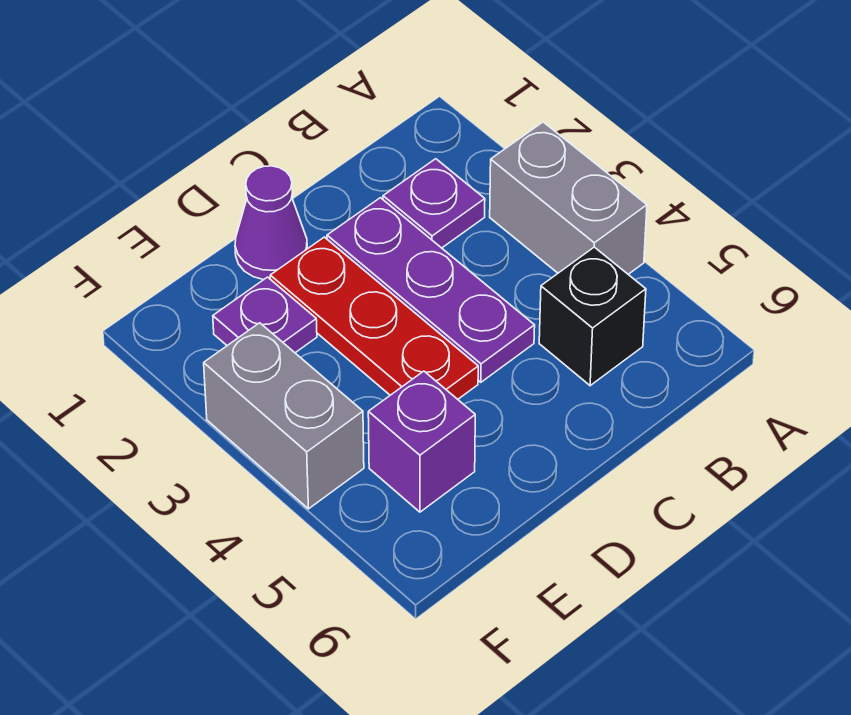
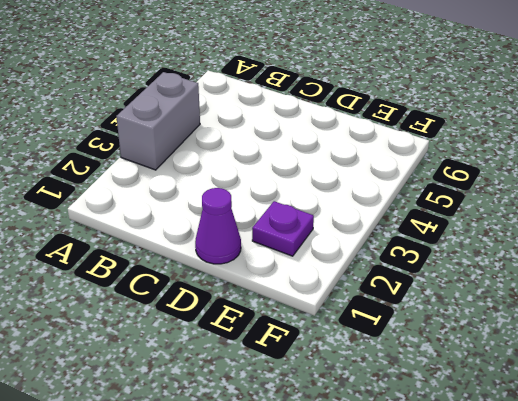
none -> purple 1x1 plate [383,159,485,248]
none -> black 1x1 brick [539,247,646,386]

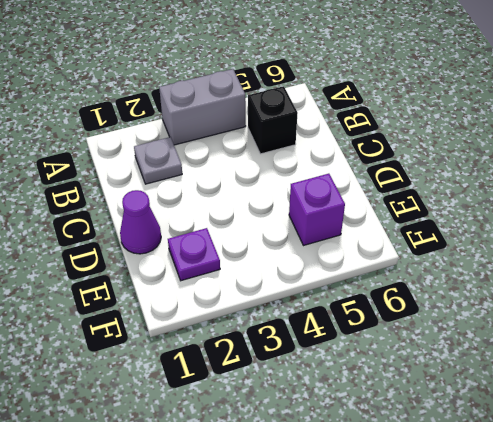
grey 1x1 plate [134,137,182,184] -> purple 1x1 plate [383,159,485,248]
none -> purple 1x3 plate [327,198,535,382]
none -> red 1x3 plate [270,237,478,399]

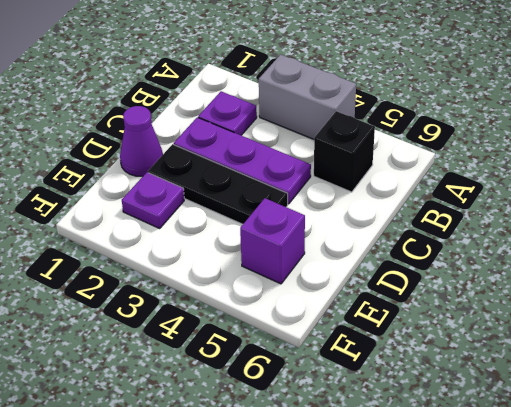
black 1x3 plate [148,144,288,224] -> red 1x3 plate [270,237,478,399]
none -> grey 1x2 brick [204,323,364,509]

